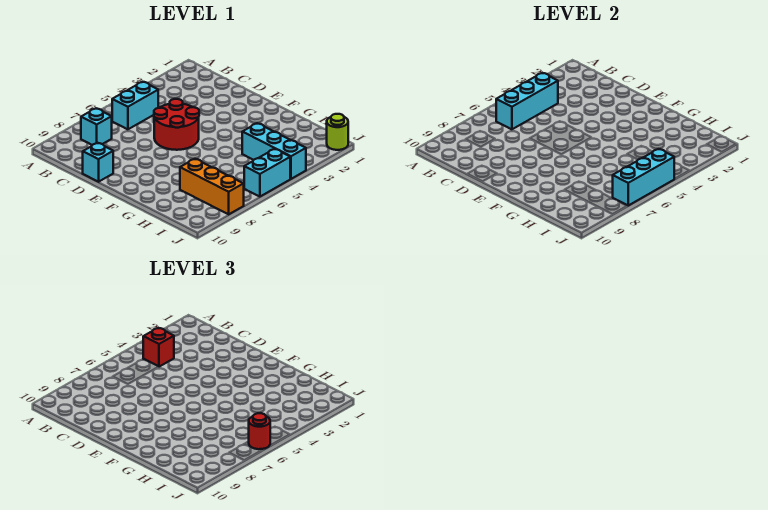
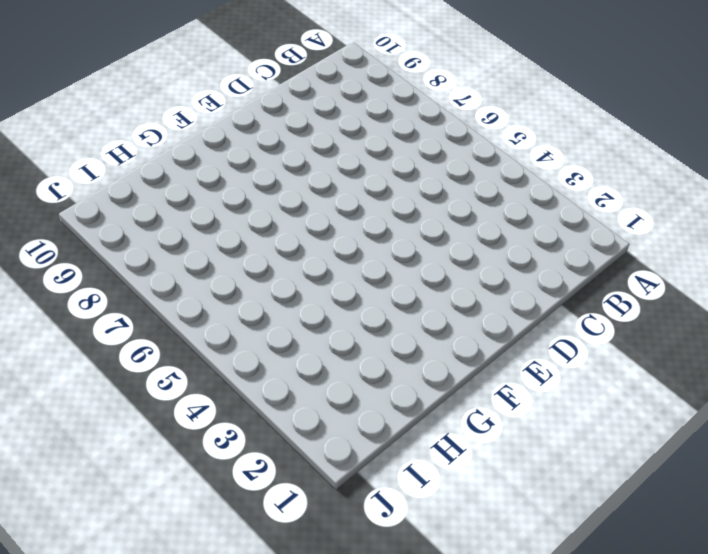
none -> cyan 1x2 brick [112,82,158,129]
none -> cyan 1x1 brick [81,109,112,145]
none -> red 2x2 round brick [154,99,199,150]

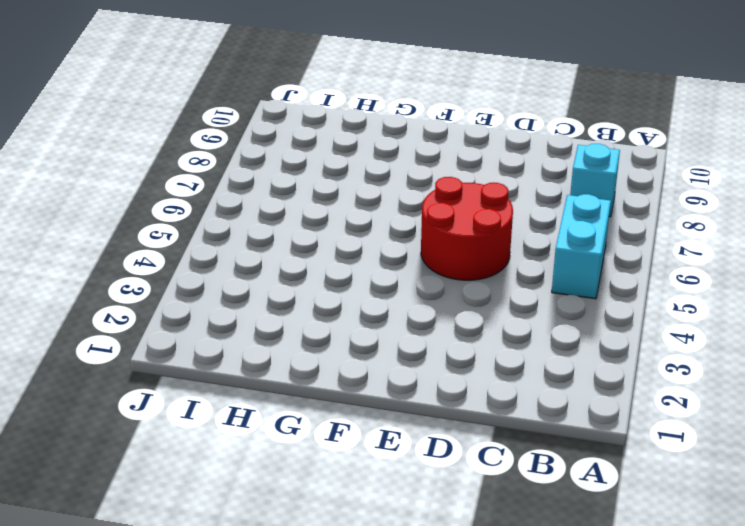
none -> cyan 1x1 brick [83,143,113,182]
none -> cyan 1x3 brick [242,123,306,179]
none -> orange 1x3 brick [180,159,244,214]

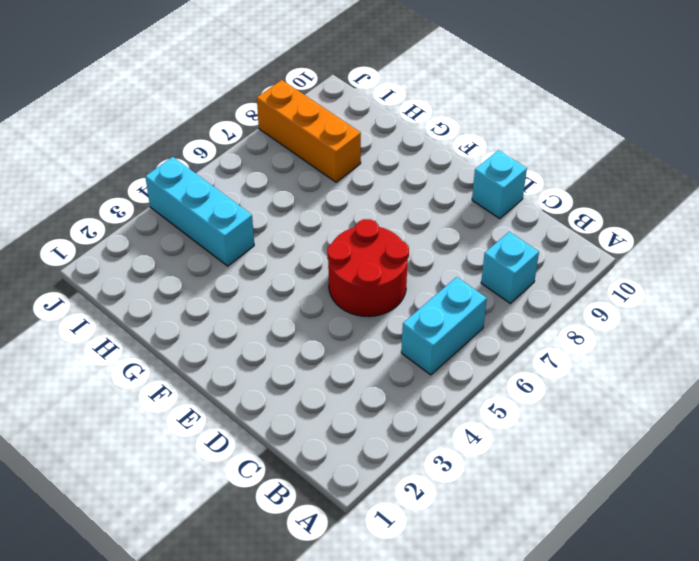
none -> lime 1x1 round brick [327,114,348,150]
none -> cyan 1x2 brick [244,149,290,197]
none -> cyan 1x3 brick [496,73,558,129]

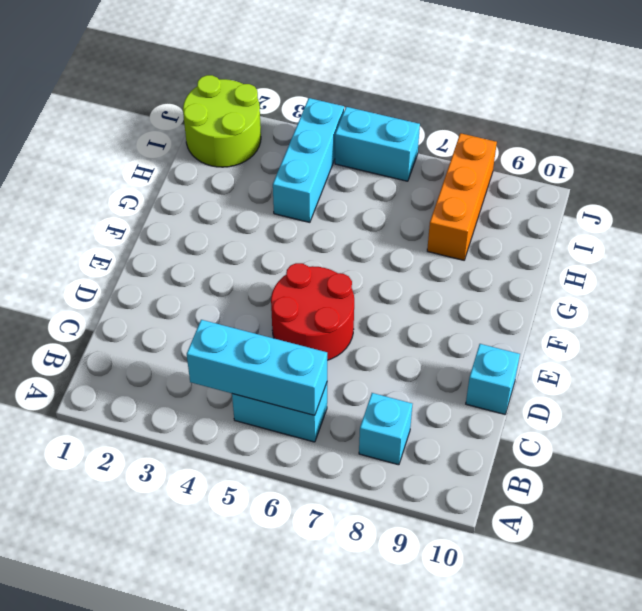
lime 2x2 round brick [183,75,261,167] -> lime 1x1 round brick [327,114,348,150]
none -> cyan 1x3 brick [613,149,674,205]
none -> red 1x1 brick [143,328,174,367]
none -> red 1x1 round brick [249,413,270,449]

